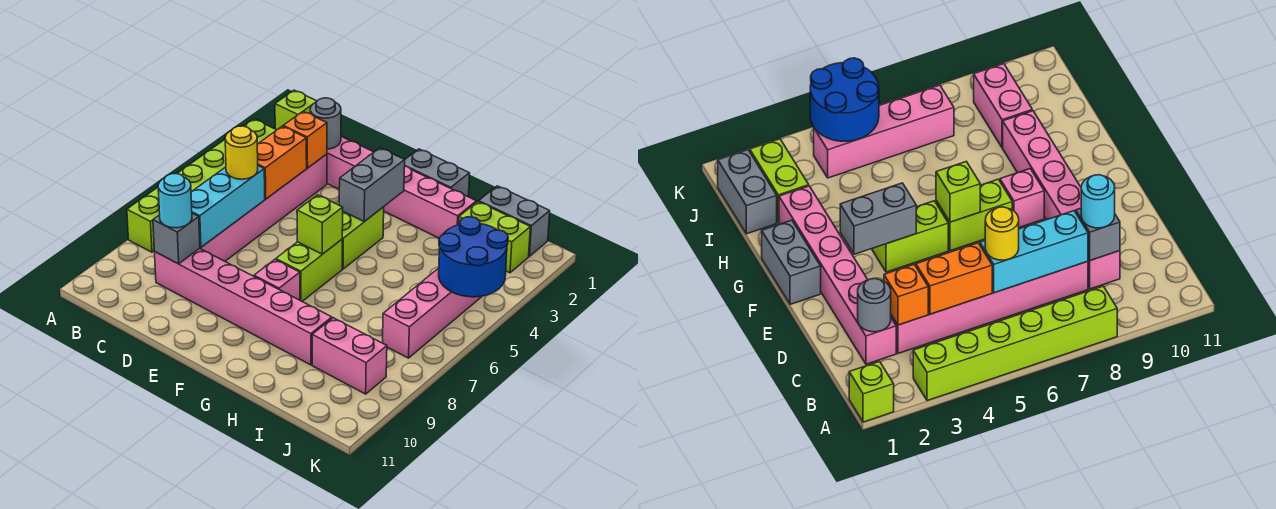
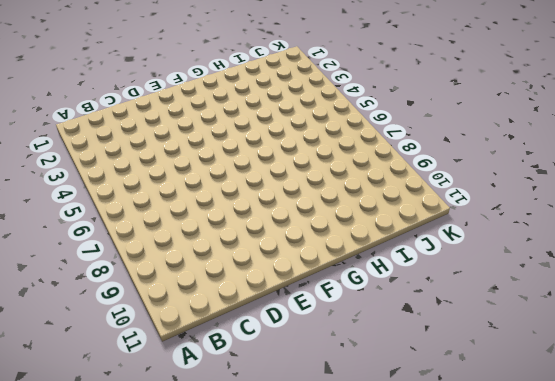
none -> lime 1x1 brick [275,90,317,130]
none -> lime 1x6 brick [127,119,276,252]
none -> pink 1x6 brick [327,136,476,238]

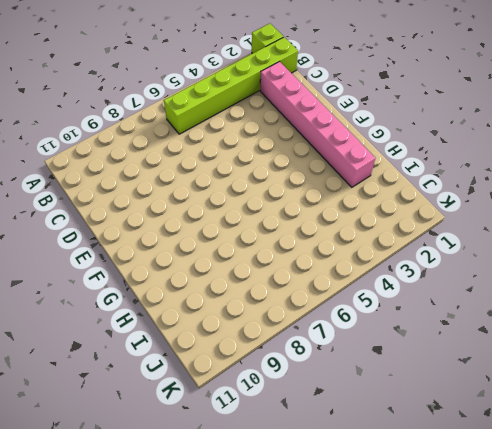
lime 1x6 brick [164,37,298,134] -> lime 1x6 brick moved to [127,119,276,252]
none -> pink 1x6 brick [200,154,327,261]
none -> pink 1x6 brick [155,249,332,365]
none -> grey 1x2 brick [405,149,470,197]

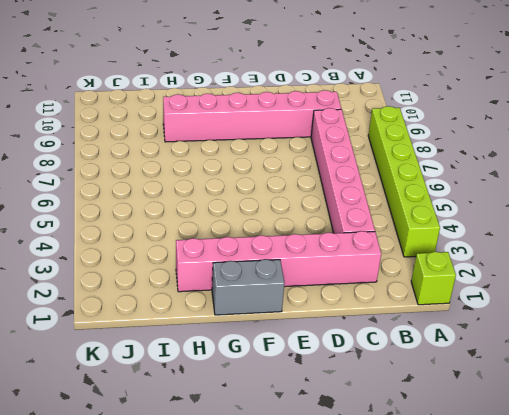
none -> lime 1x2 brick [342,207,384,269]
none -> lime 1x2 brick [276,240,342,301]
none -> pink 1x1 brick [254,260,300,300]

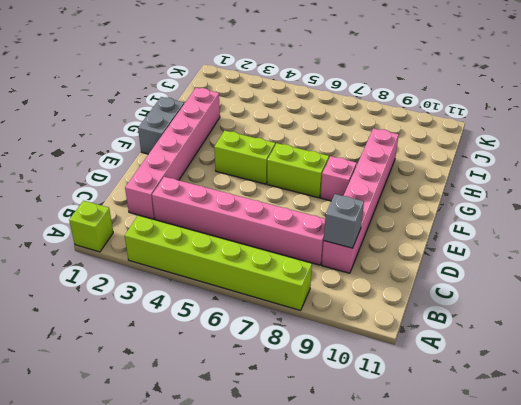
none -> grey 1x2 brick [479,186,550,256]
none -> lime 1x2 brick [459,202,530,273]
none -> pink 1x2 brick [312,318,387,394]

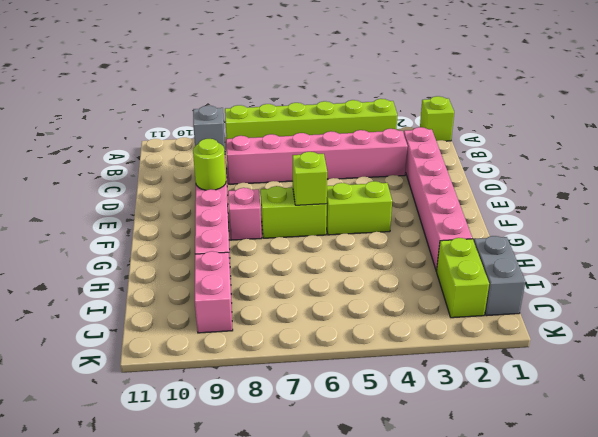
lime 1x1 round brick [193,139,226,190] -> none
none -> grey 1x2 brick [405,149,470,197]
none -> pink 1x4 brick [383,268,482,358]
none -> grey 1x1 round brick [310,98,341,149]

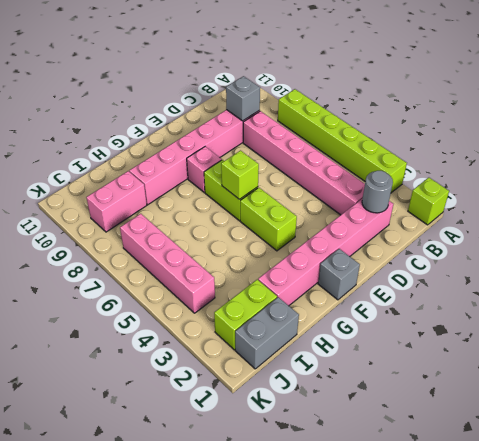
grey 1x1 brick [318,249,360,300] -> grey 1x2 brick [405,149,470,197]
none -> orange 1x1 brick [283,112,327,168]
none -> orange 1x2 brick [257,126,307,199]
none -> cyan 1x3 brick [191,166,265,247]

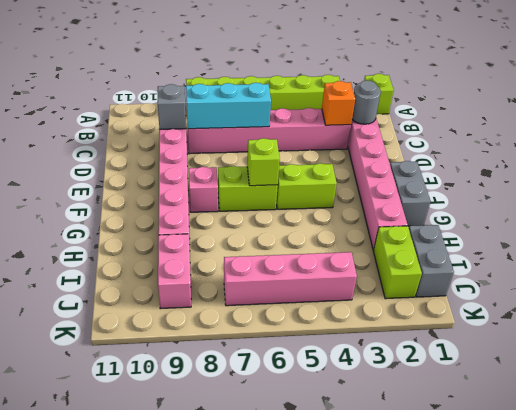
none -> orange 1x2 brick [257,126,307,199]
none -> grey 1x2 brick [339,148,405,222]
none -> blue 2x2 round brick [439,217,508,297]

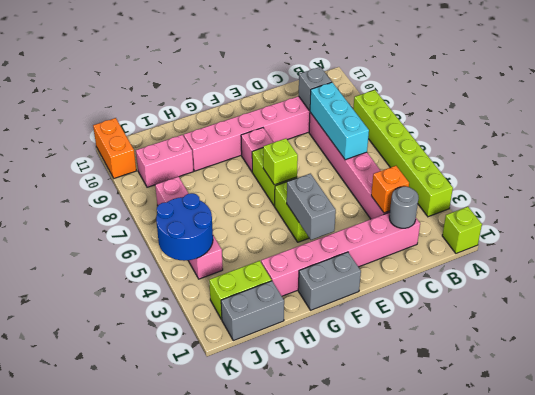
orange 1x2 brick [93,118,136,178] -> orange 1x2 brick moved to [257,126,307,199]
none -> yellow 1x1 round brick [225,126,258,179]
none -> cyan 1x1 round brick [158,174,192,228]

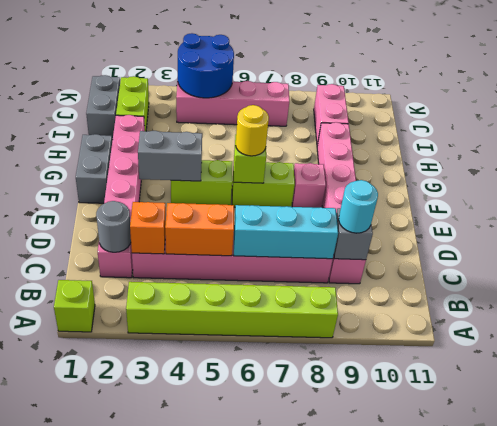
yellow 1x1 round brick [236,105,269,156] -> yellow 1x1 round brick moved to [225,126,258,179]

